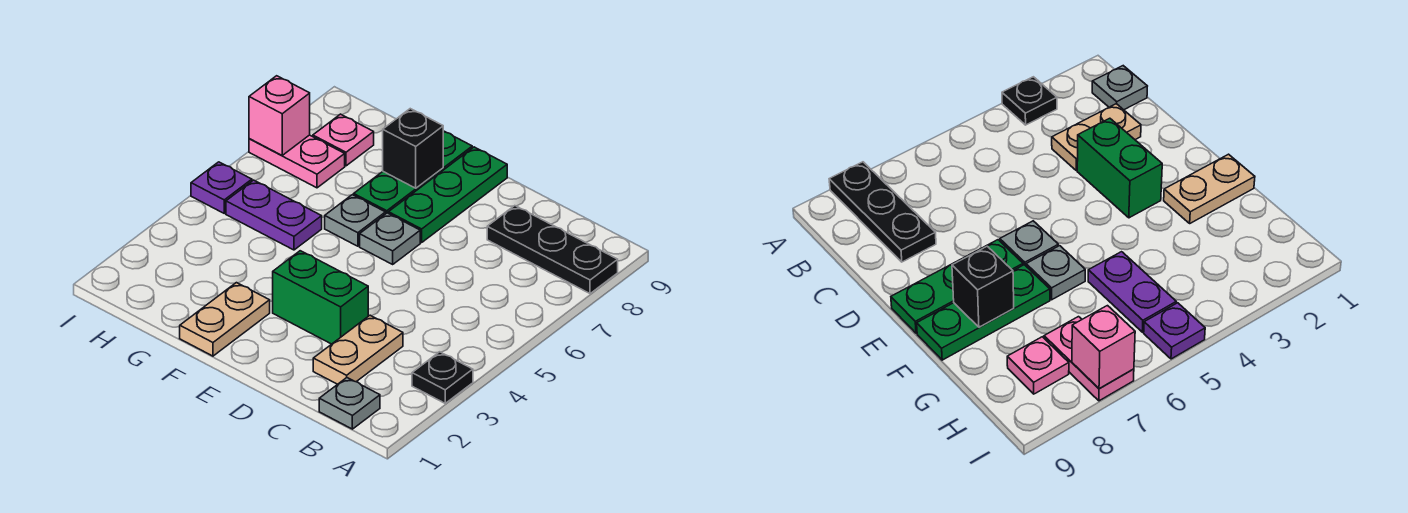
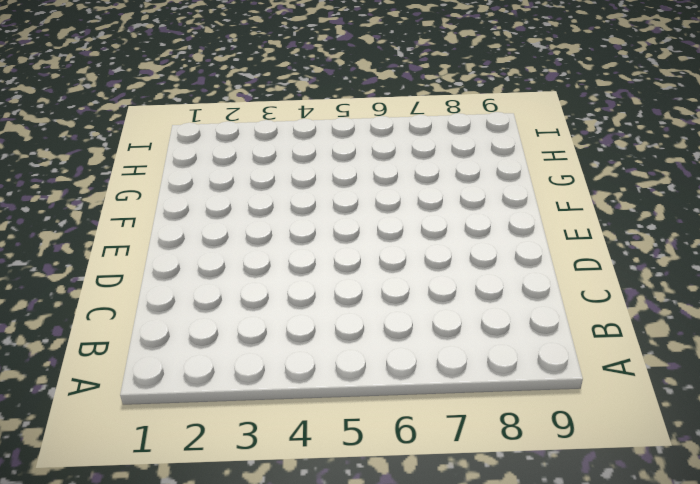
none -> black 1x1 plate [412,352,473,403]
none -> black 1x3 plate [487,206,618,294]
none -> grey 1x1 plate [319,378,380,429]

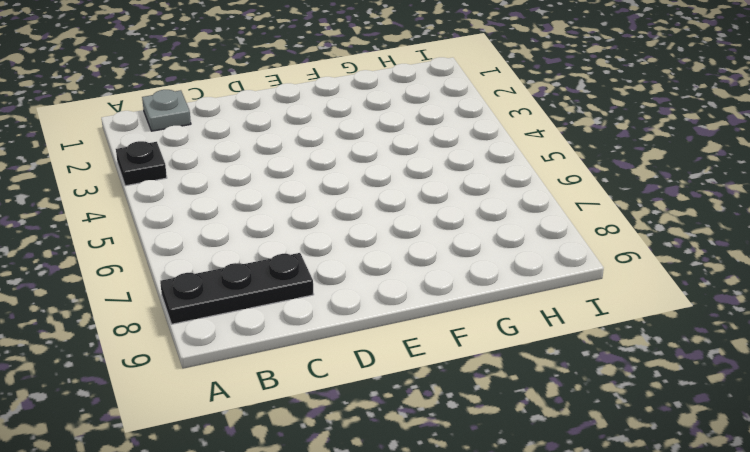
none -> tan 1x2 plate [313,315,403,384]
none -> green 1x2 brick [273,251,368,344]
none -> grey 1x1 plate [360,213,420,264]

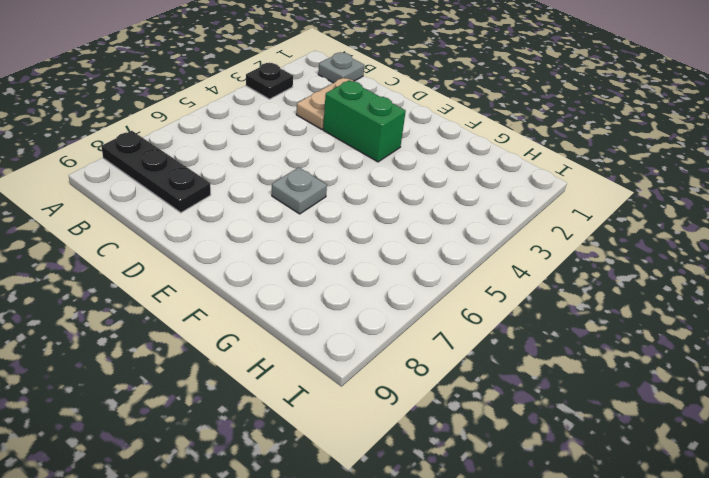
none -> green 1x3 plate [389,147,507,243]
none -> tan 1x2 plate [180,283,270,356]
none -> grey 1x1 plate [325,195,385,246]

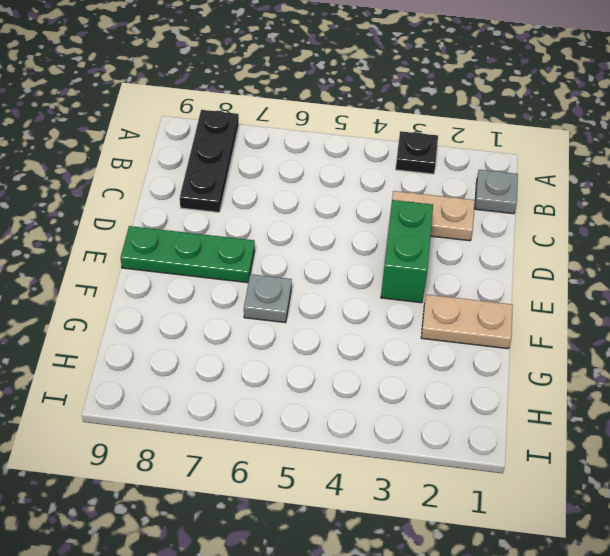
none -> grey 1x1 plate [360,213,420,264]
none -> green 1x3 plate [354,131,472,214]
none -> purple 1x2 plate [226,180,322,250]

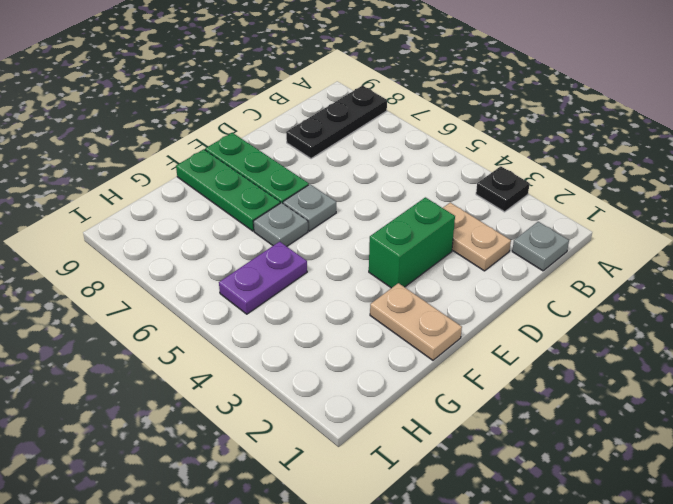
none -> pink 1x2 plate [249,135,345,188]
none -> pink 1x1 plate [313,114,374,166]
none -> purple 1x1 plate [191,162,252,213]

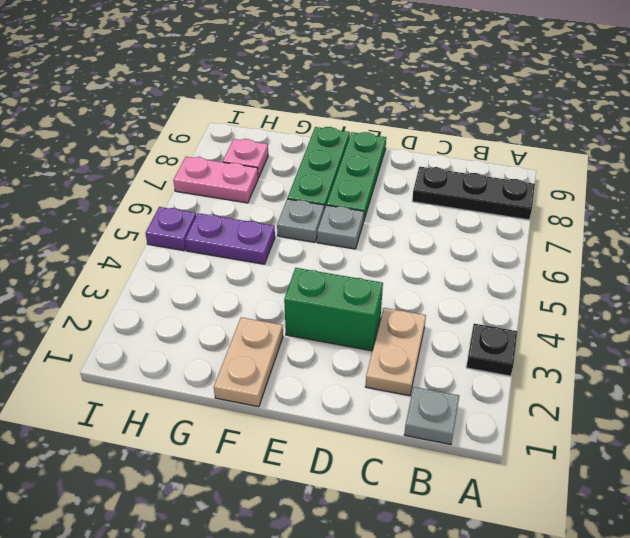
none -> black 1x1 brick [383,109,443,188]
none -> pink 1x1 brick [249,76,310,155]

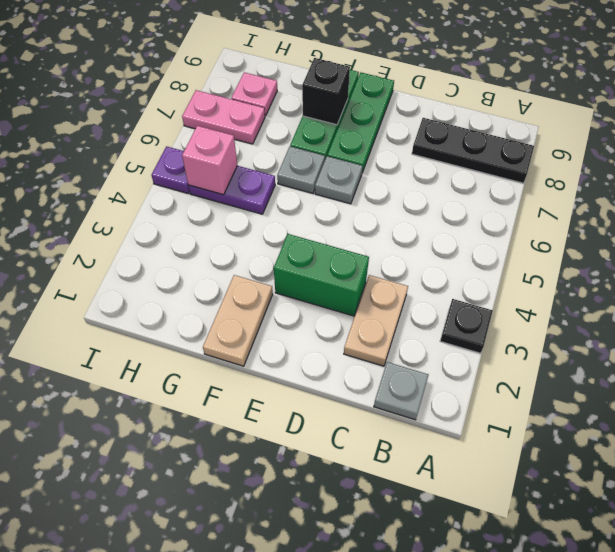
pink 1x1 brick [182,126,237,195] -> pink 1x1 brick moved to [249,76,310,155]

